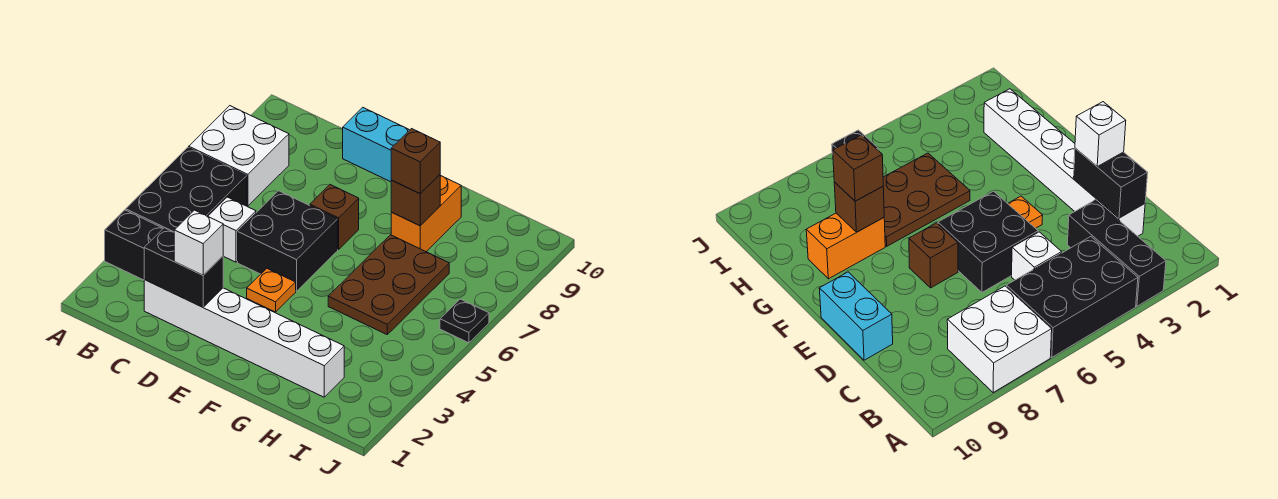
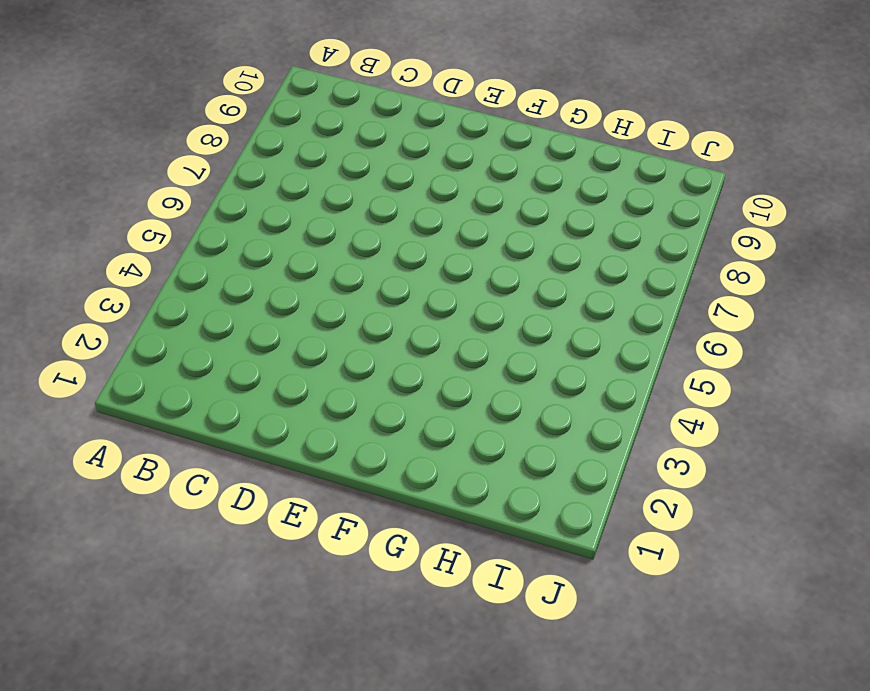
none -> black 1x3 brick [105,210,163,280]
none -> black 2x3 brick [126,147,247,232]
none -> white 2x2 brick [189,106,289,206]

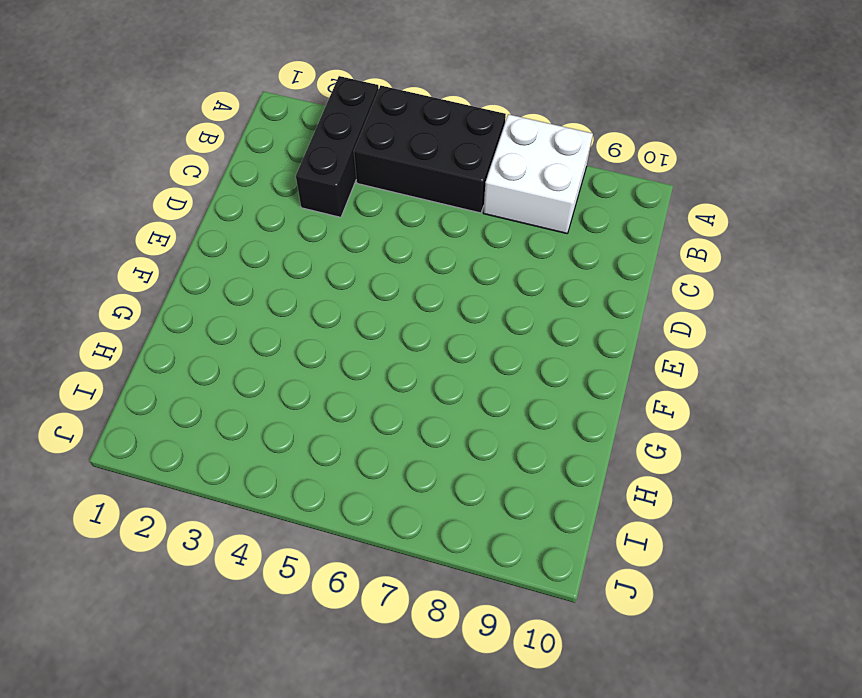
none -> white 1x6 brick [144,280,344,397]
none -> white 1x1 brick [208,197,256,262]
none -> black 2x2 brick [238,191,338,291]

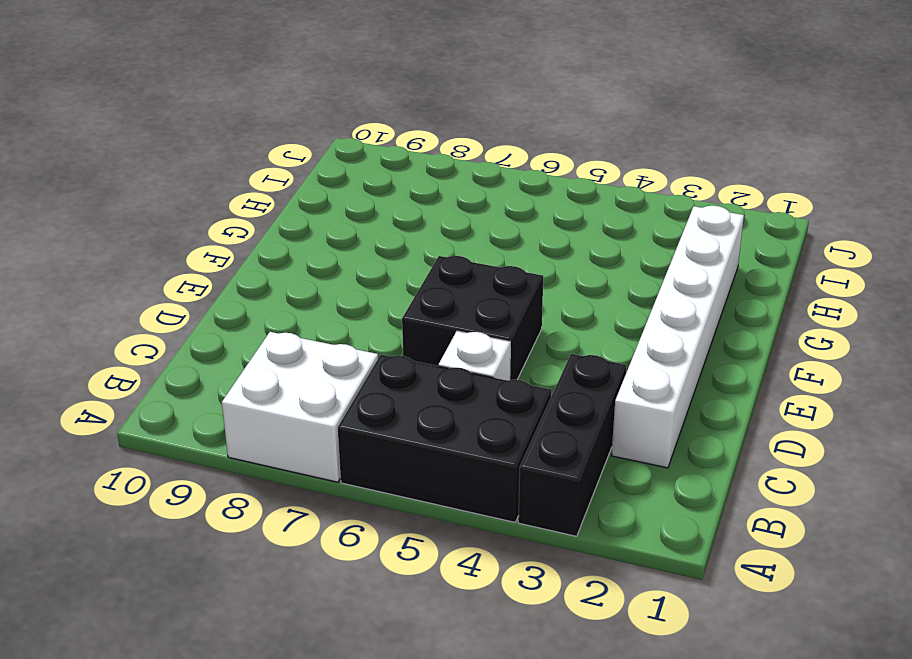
none -> cyan 1x2 brick [343,107,409,182]
none -> orange 1x1 plate [247,269,296,312]
none -> brown 1x1 brick [310,185,359,249]

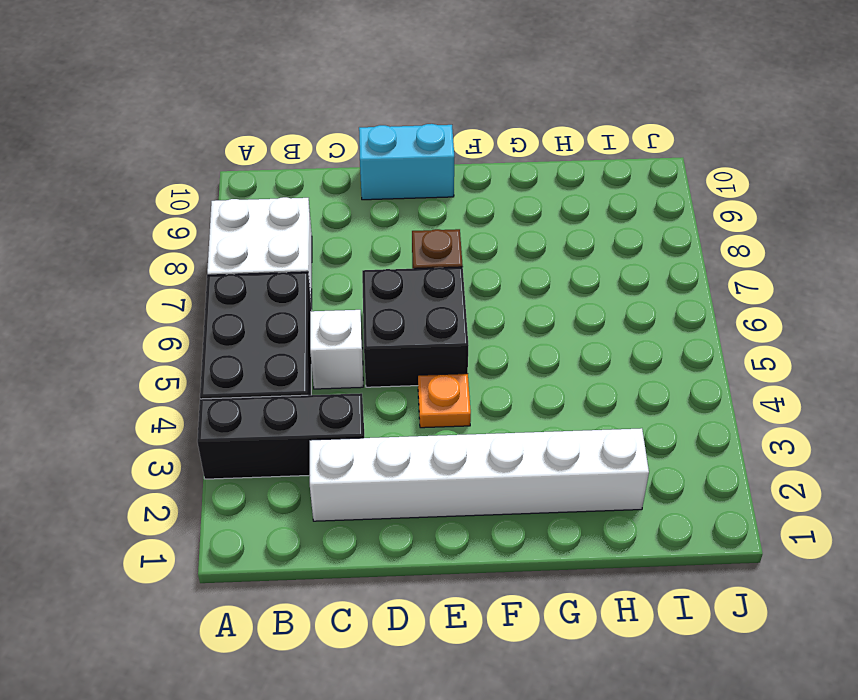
none -> brown 2x3 plate [328,235,449,334]
none -> orange 1x2 brick [391,175,461,252]
none -> black 1x1 plate [440,299,489,343]

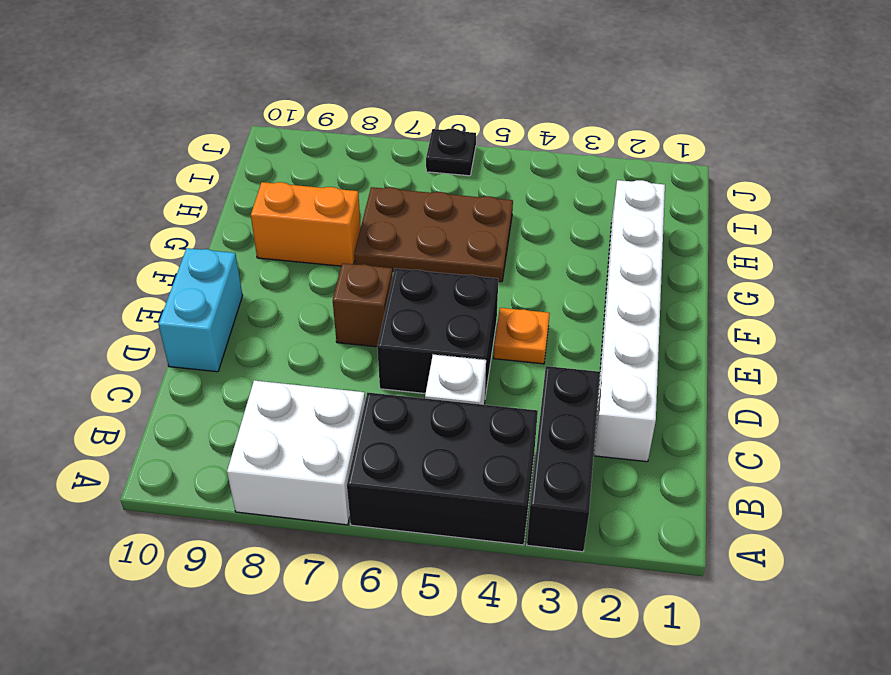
none -> black 1x2 brick [144,228,223,307]
none -> brown 1x1 brick [391,175,440,226]
none -> white 1x1 brick [174,210,223,275]

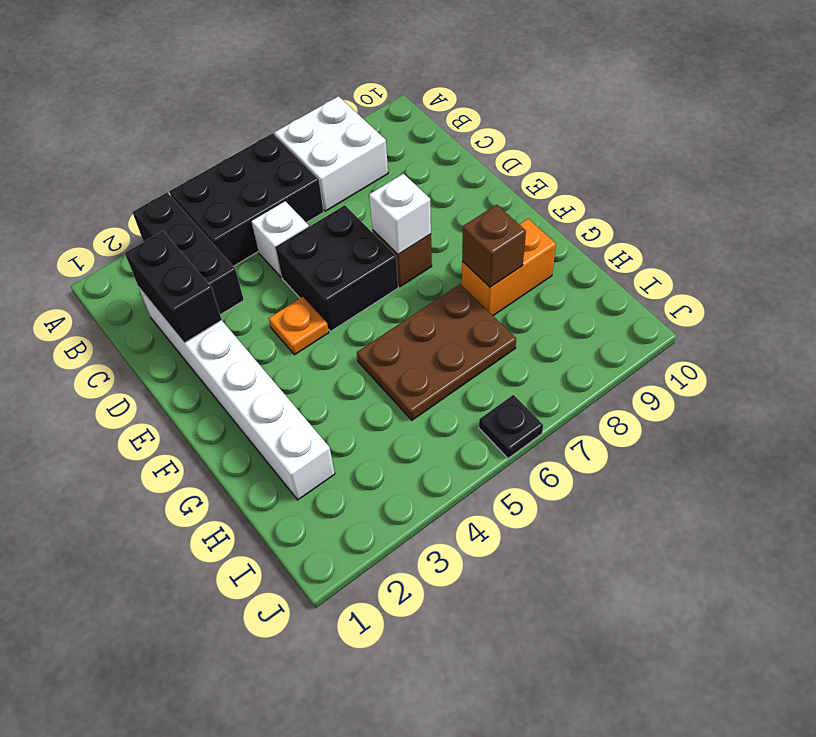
white 1x1 brick [369,174,431,254] -> white 1x1 brick moved to [174,210,223,275]
none -> cyan 1x2 brick [343,107,409,182]
none -> brown 1x1 brick [391,129,440,194]

